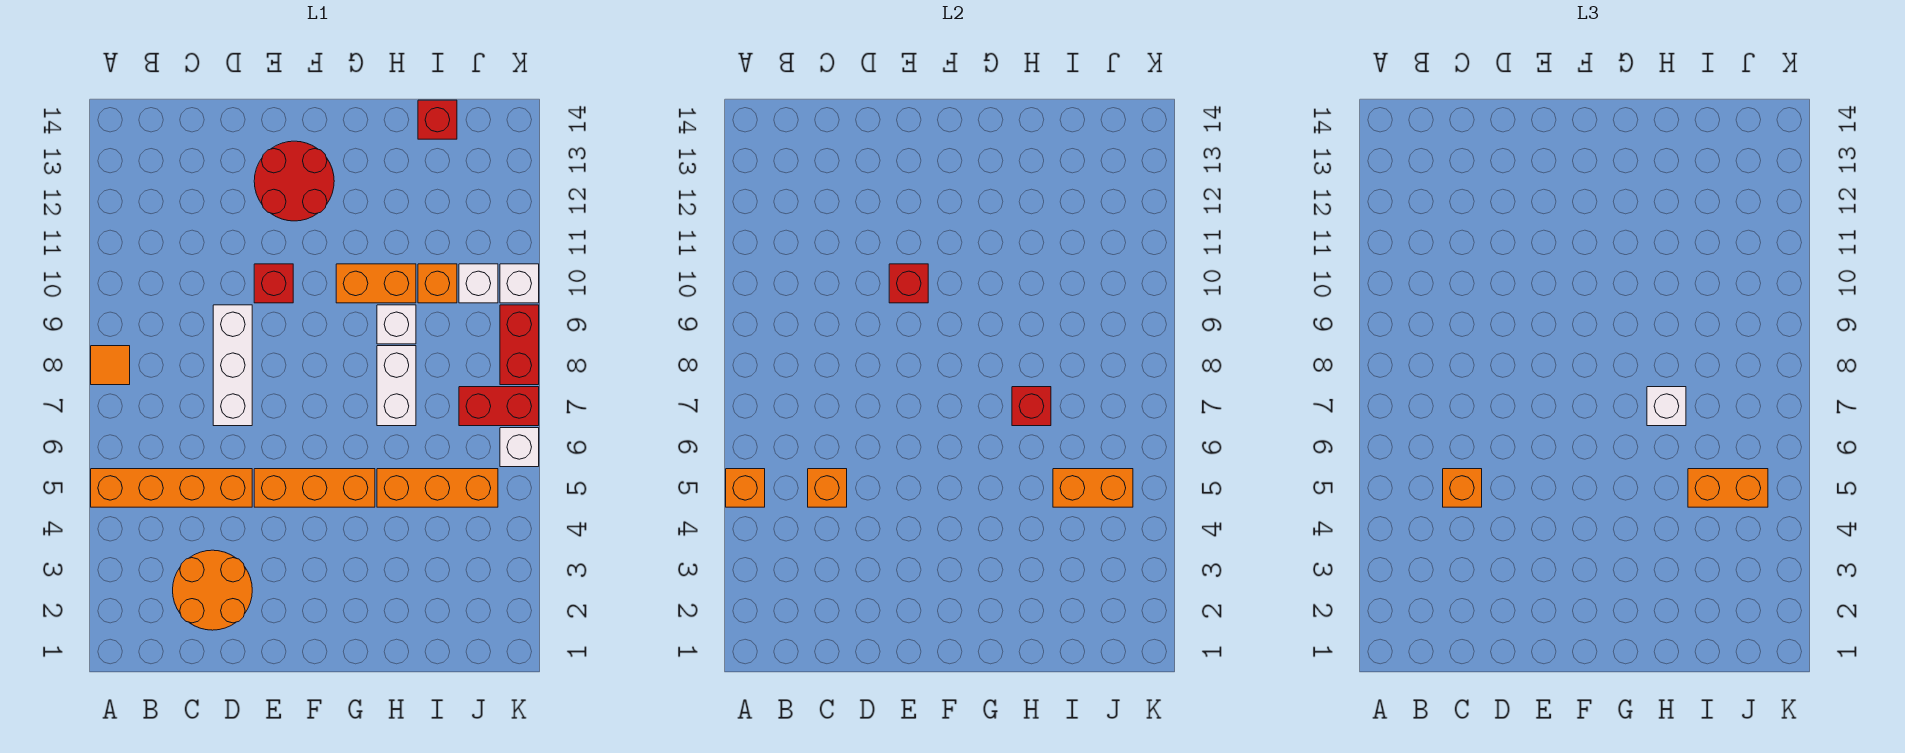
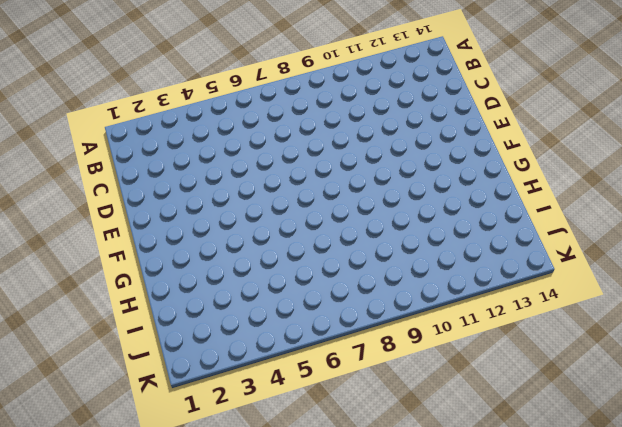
none -> orange 1x4 brick [91,469,252,507]
none -> orange 1x1 tile [91,346,130,385]
none -> orange 2x2 round brick [173,550,252,630]

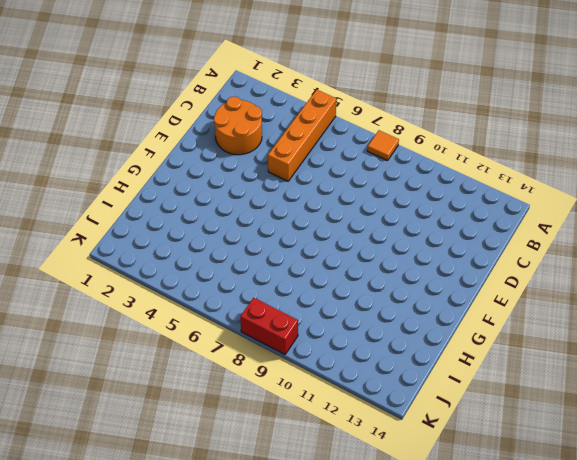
none -> white 1x3 brick [213,305,252,426]
none -> orange 1x3 brick [254,469,375,507]
none -> red 1x1 brick [254,264,293,303]

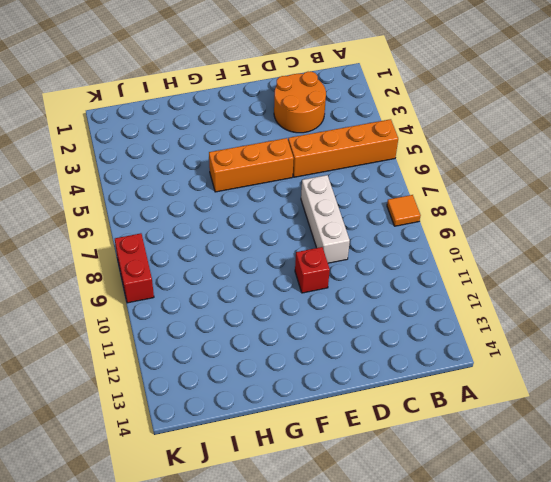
none -> red 2x2 round brick [254,141,334,221]
none -> orange 1x2 brick [336,264,416,303]
none -> orange 1x3 brick [377,469,498,507]

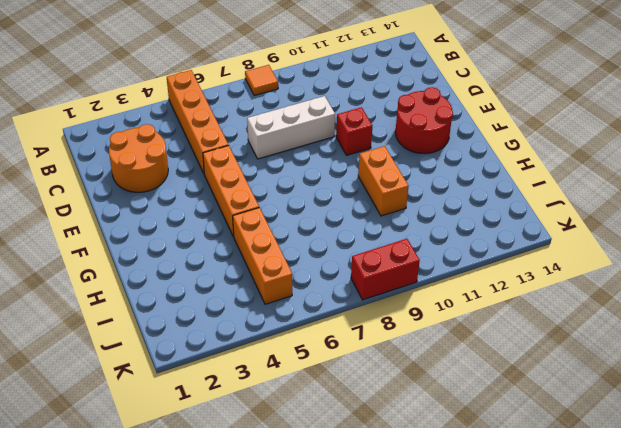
none -> white 1x2 brick [377,346,416,426]
none -> white 1x1 brick [377,305,416,344]
none -> orange 1x1 brick [418,264,457,303]

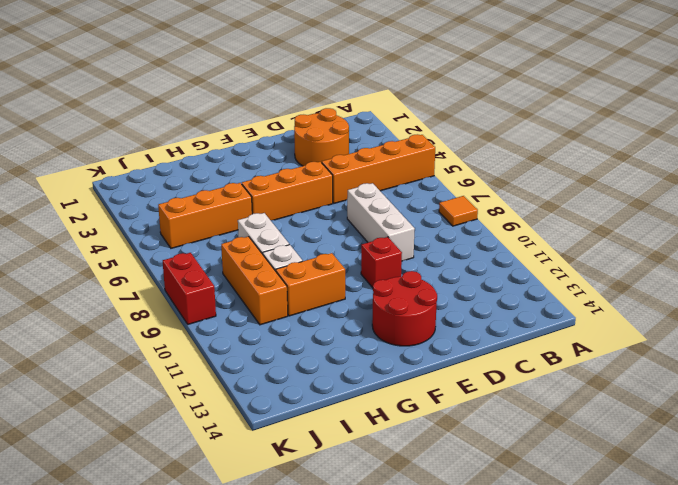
orange 1x3 brick [221,236,288,325] -> orange 1x1 brick [418,264,457,303]
none -> red 1x1 brick [418,100,457,139]
none -> red 1x2 brick [459,387,539,426]
none -> white 1x1 brick [459,264,498,303]

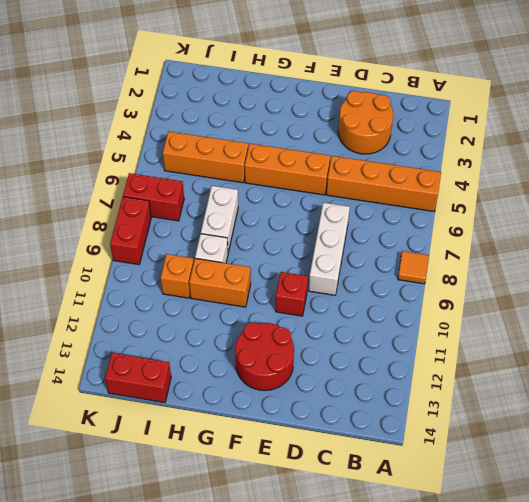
red 1x2 brick [105,353,171,402] -> red 1x1 brick [418,100,457,139]
none -> white 1x1 brick [459,264,498,303]
none -> white 1x1 brick [500,428,539,467]
none -> white 1x1 brick [500,264,539,303]

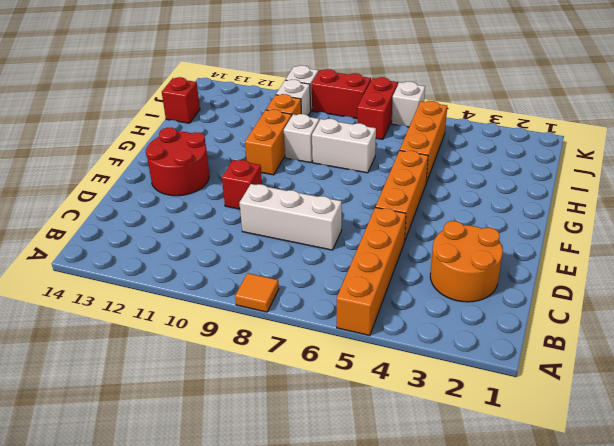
none -> orange 1x1 brick [726,469,765,507]
none -> orange 1x1 brick [808,469,847,507]
none -> red 1x1 brick [889,264,928,303]

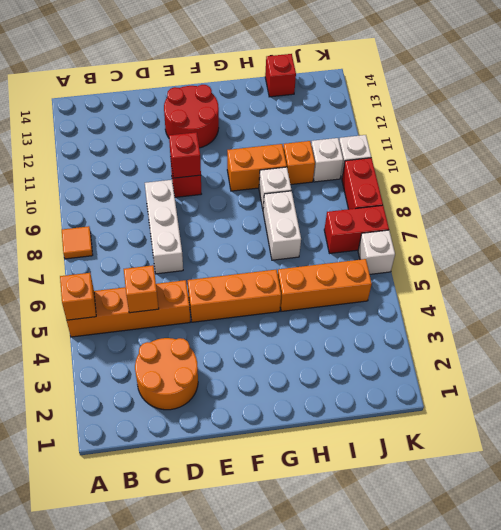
none -> red 1x1 brick [1012,387,1051,426]
none -> orange 1x2 brick [1053,469,1133,507]
none -> orange 1x1 brick [1443,469,1482,507]

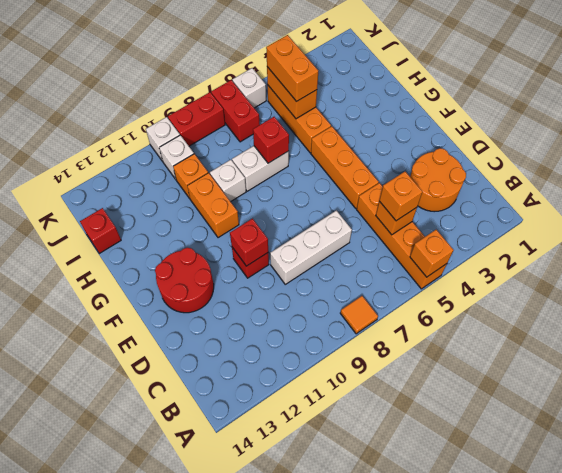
none -> white 1x1 brick [1647,387,1686,426]

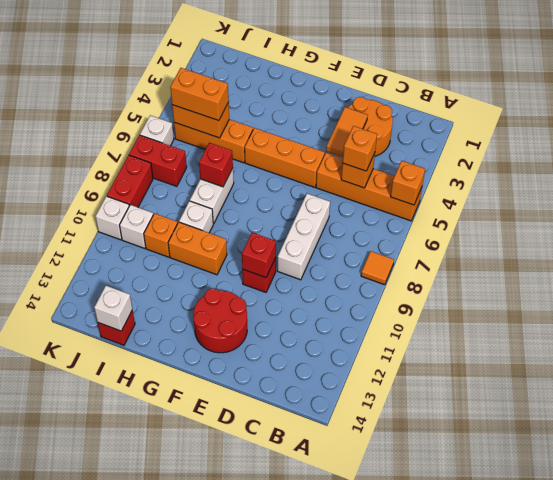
orange 1x2 tile [326,107,367,157] -> none
white 1x1 brick [94,286,132,331] -> white 1x1 brick moved to [1647,387,1686,426]

